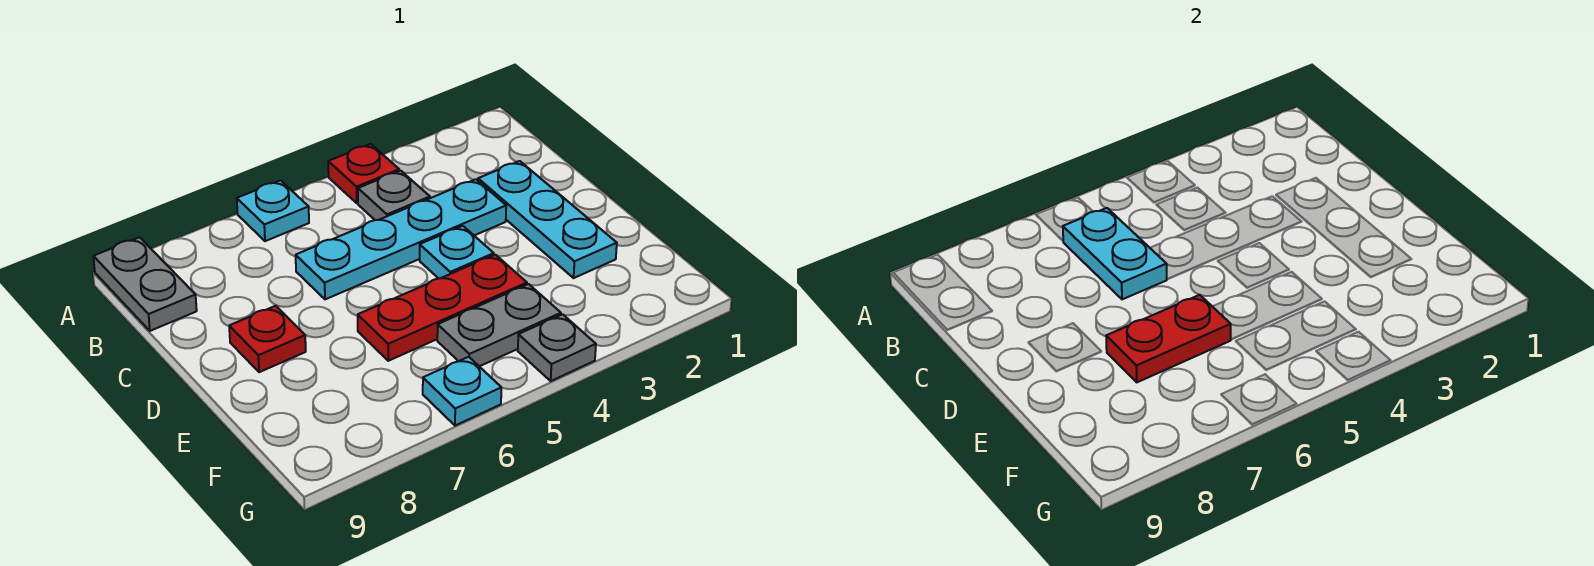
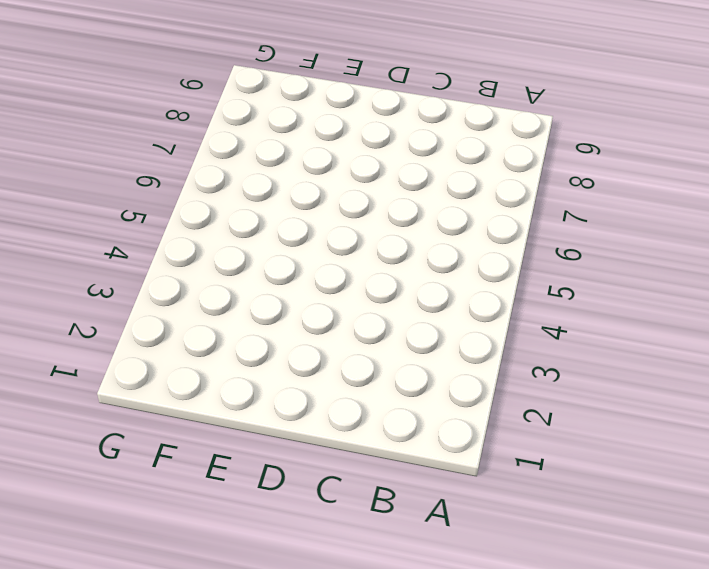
none -> red 1x1 plate [328,144,399,203]
none -> cyan 1x1 plate [237,180,309,241]
none -> grey 1x2 plate [93,237,197,331]

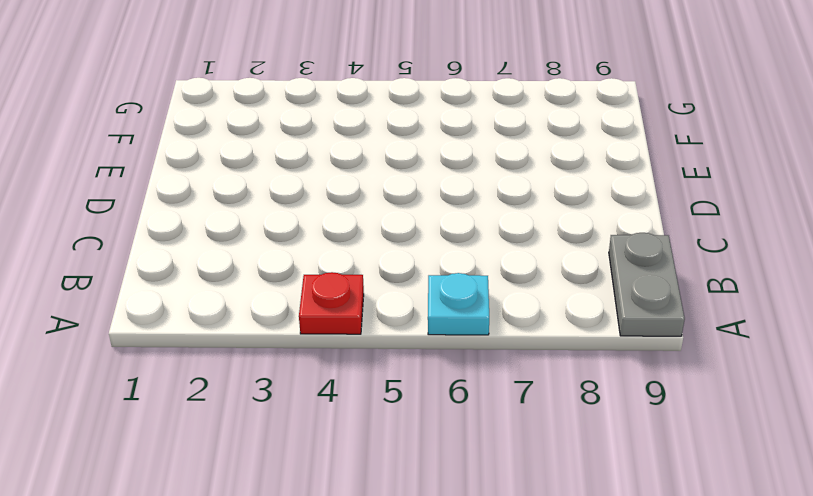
none -> grey 1x1 plate [358,171,430,220]
none -> cyan 1x3 plate [478,161,617,278]
none -> cyan 1x4 plate [296,179,506,299]

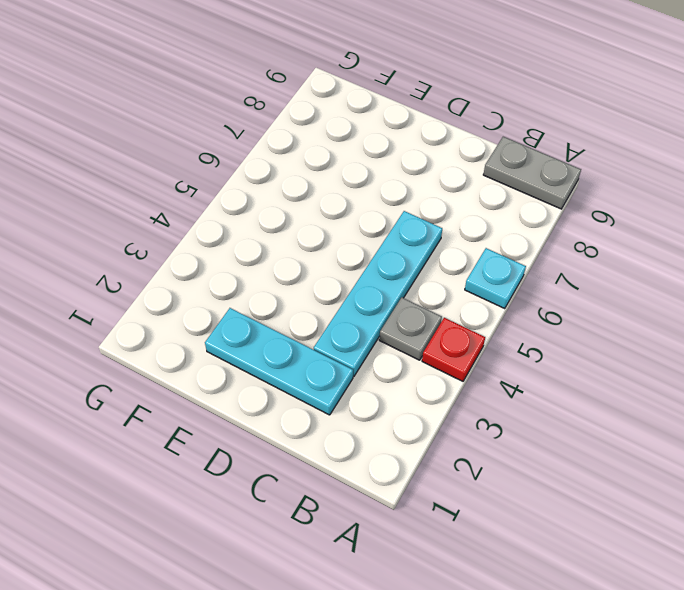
none -> cyan 1x1 plate [420,226,494,278]
none -> red 1x1 plate [229,306,306,372]
none -> red 1x3 plate [358,255,527,361]

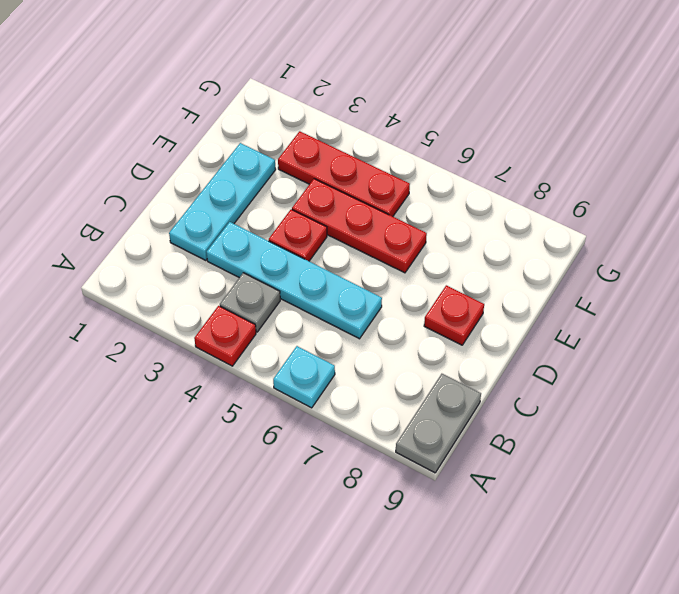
red 1x1 plate [269,209,327,261] -> cyan 1x1 plate [420,226,494,278]
red 1x3 plate [278,131,410,216] -> grey 1x2 plate [437,284,561,366]
none -> grey 1x1 plate [518,314,596,381]
none -> cyan 1x1 plate [423,357,501,426]
none -> cyan 1x2 plate [1063,208,1167,299]

